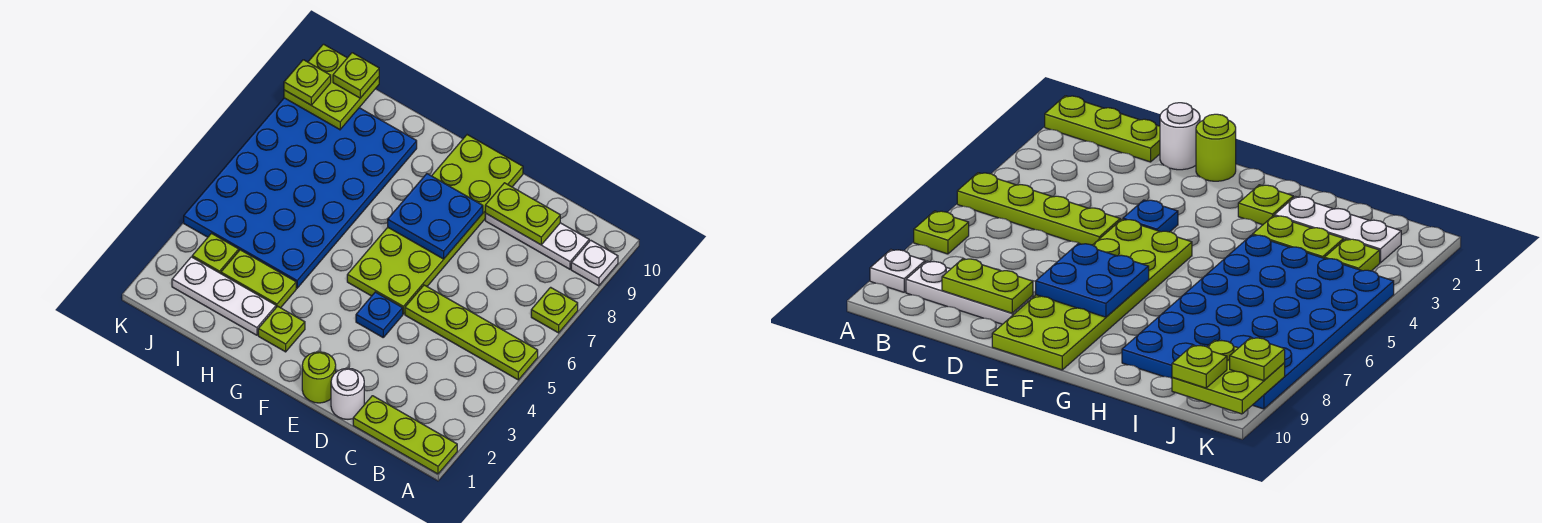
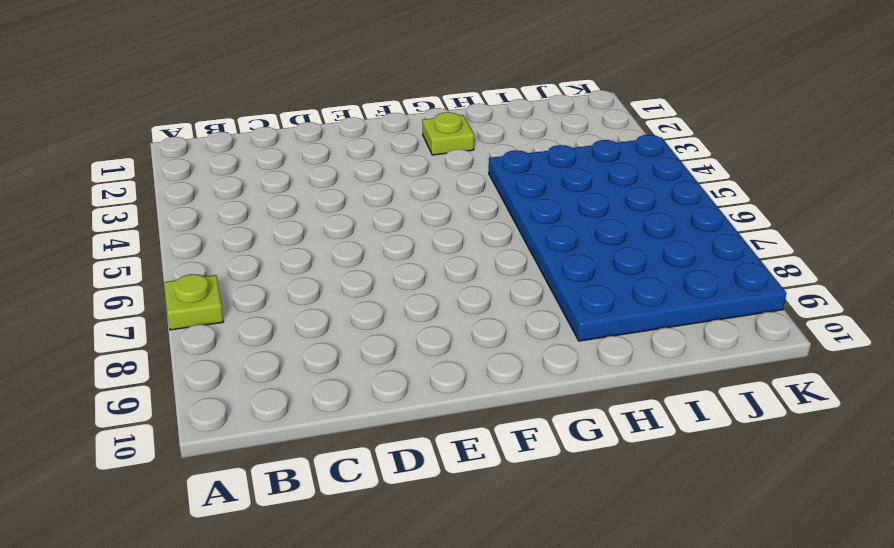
none -> lime 1x3 plate [353,396,457,474]
none -> lime 1x4 plate [405,285,538,380]
none -> white 1x1 plate [571,240,618,286]

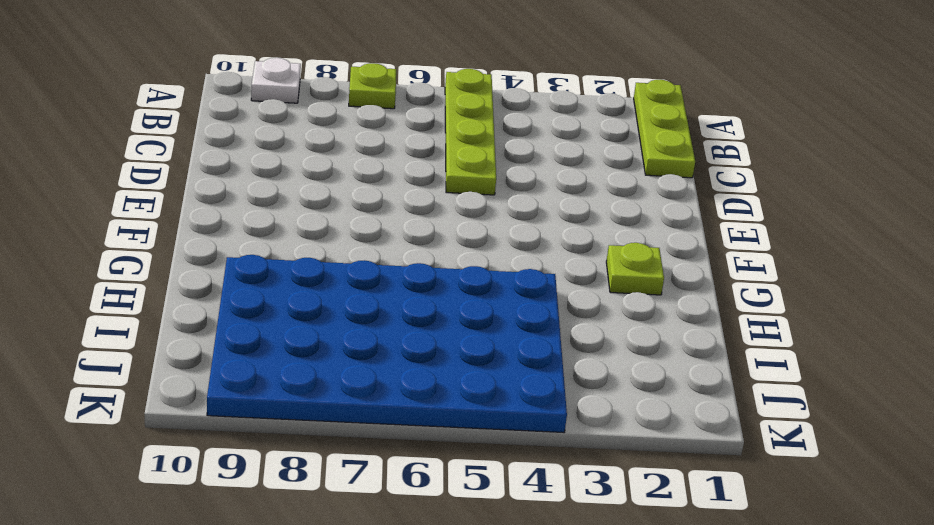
none -> white 1x3 plate [485,213,589,269]
none -> white 1x1 round brick [331,368,364,419]
none -> lime 1x1 round brick [302,352,336,403]

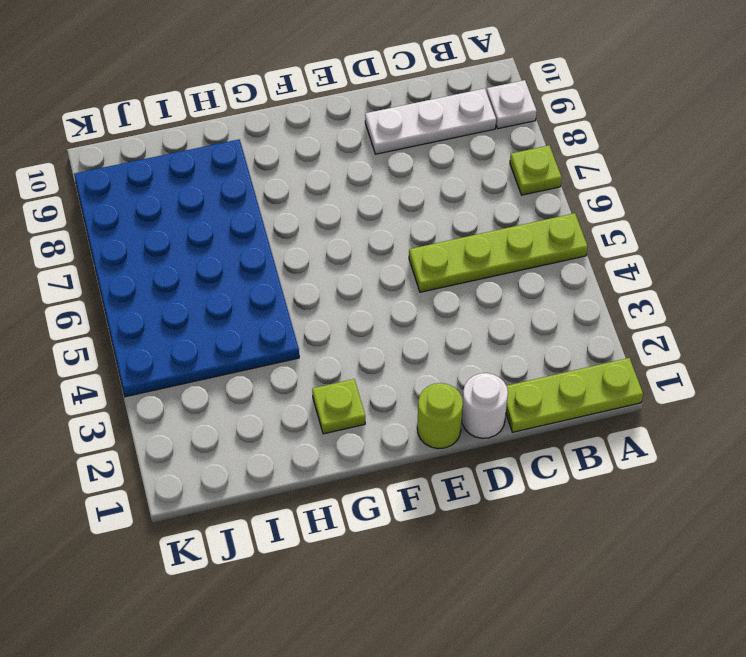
none -> blue 1x1 plate [356,292,403,337]
none -> lime 2x6 plate [347,135,523,314]
none -> white 1x3 plate [172,257,276,335]

